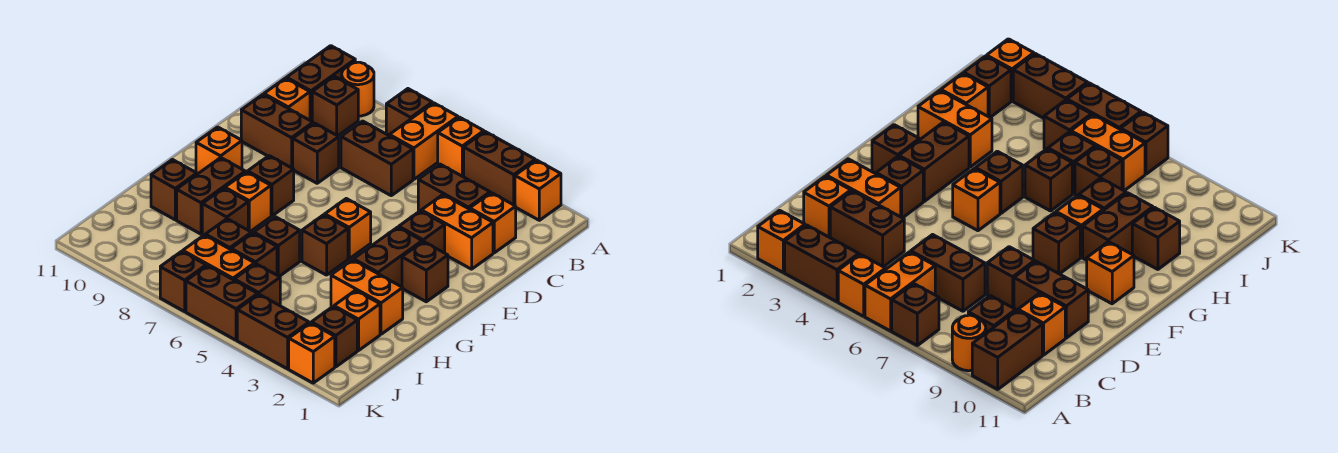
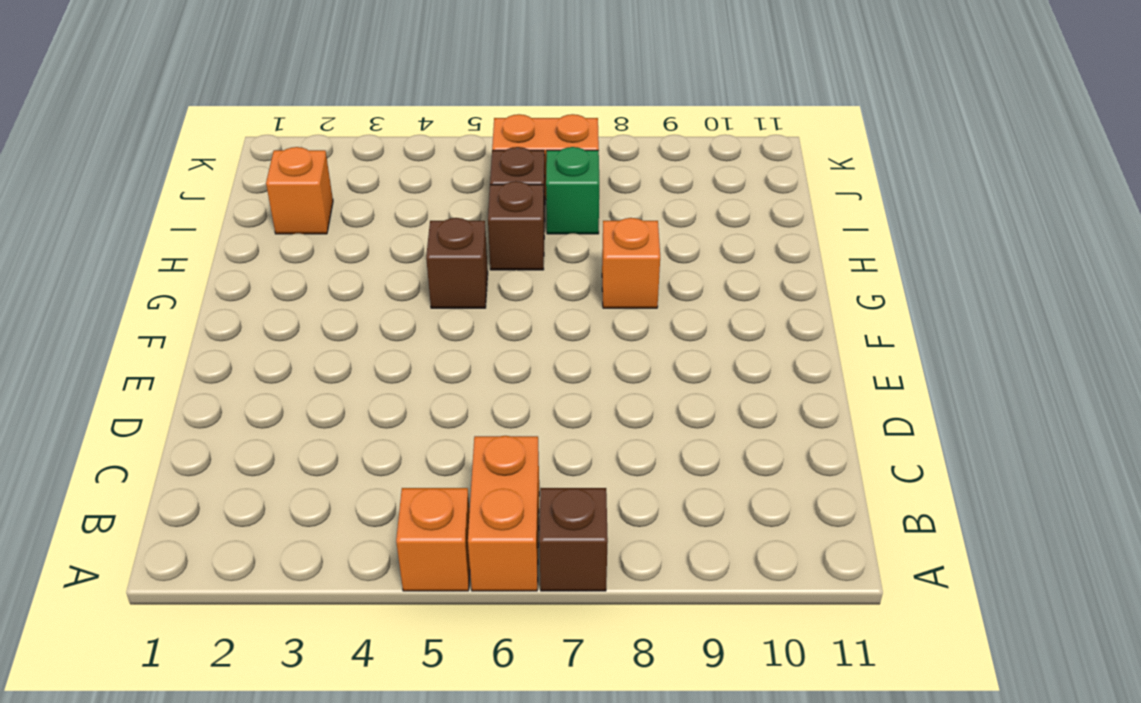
green 1x1 brick [546,147,599,234] -> brown 1x1 brick [205,219,251,249]
none -> orange 1x1 brick [515,160,561,220]
none -> brown 1x2 brick [464,132,535,205]
none -> orange 1x1 round brick [342,62,374,116]
none -> brown 1x2 brick [287,46,355,121]

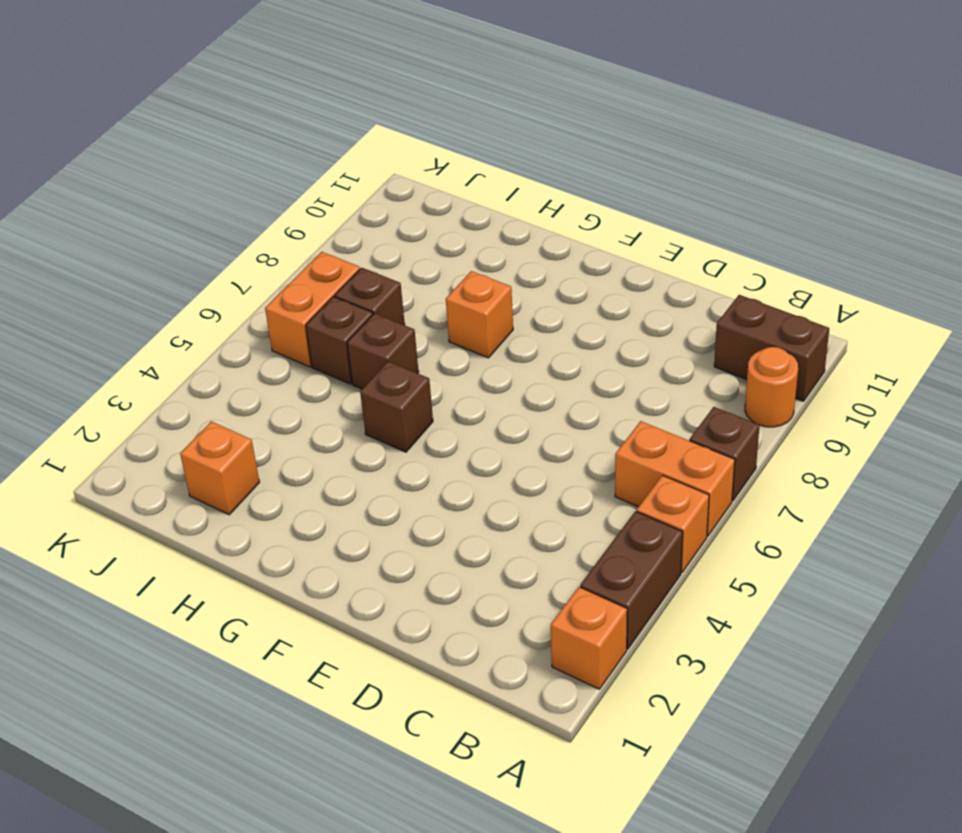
none -> brown 1x1 brick [312,76,358,136]
none -> orange 1x1 brick [470,193,516,253]
none -> brown 1x2 brick [418,164,490,211]
none -> brown 1x2 brick [341,121,413,196]

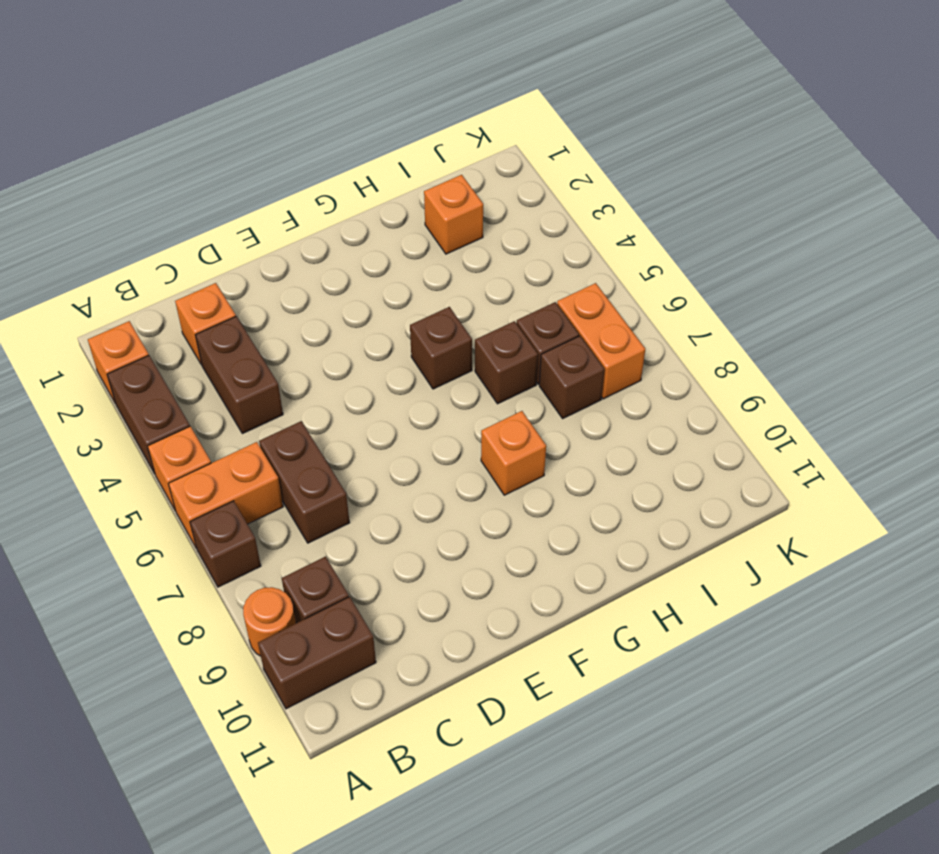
none -> orange 1x1 brick [264,78,310,120]
none -> orange 1x2 brick [421,195,493,269]
none -> brown 1x1 brick [293,123,339,183]
none -> brown 1x2 brick [241,95,313,168]

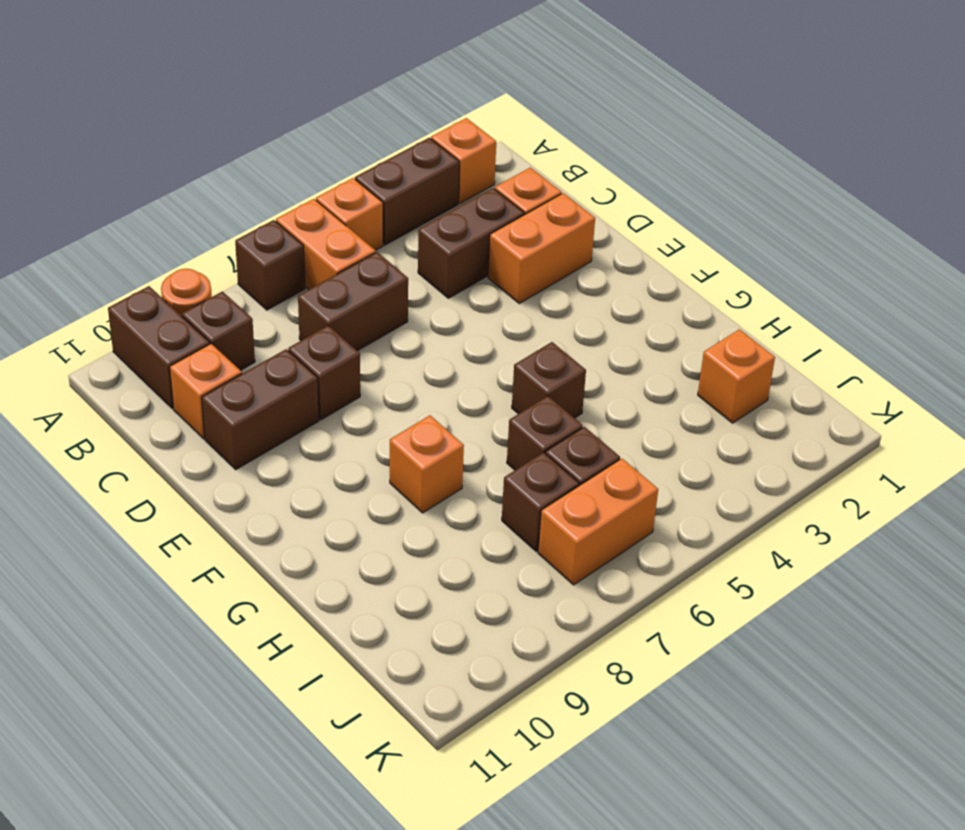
none -> brown 1x1 brick [399,211,445,253]
none -> brown 1x1 brick [402,241,448,302]
none -> brown 1x2 brick [354,227,422,287]
none -> orange 1x1 brick [325,199,371,259]

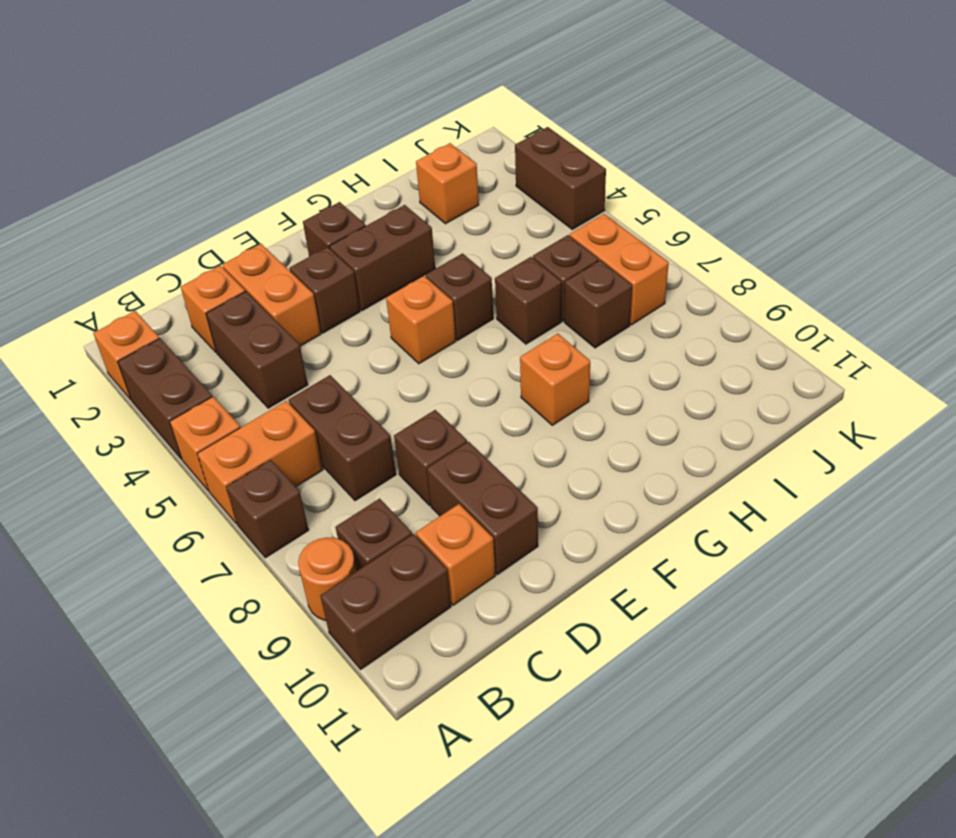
none -> brown 1x1 brick [248,156,294,216]
none -> orange 1x1 brick [196,127,242,174]
none -> brown 1x2 brick [177,158,245,234]
none -> orange 1x2 brick [331,260,403,334]

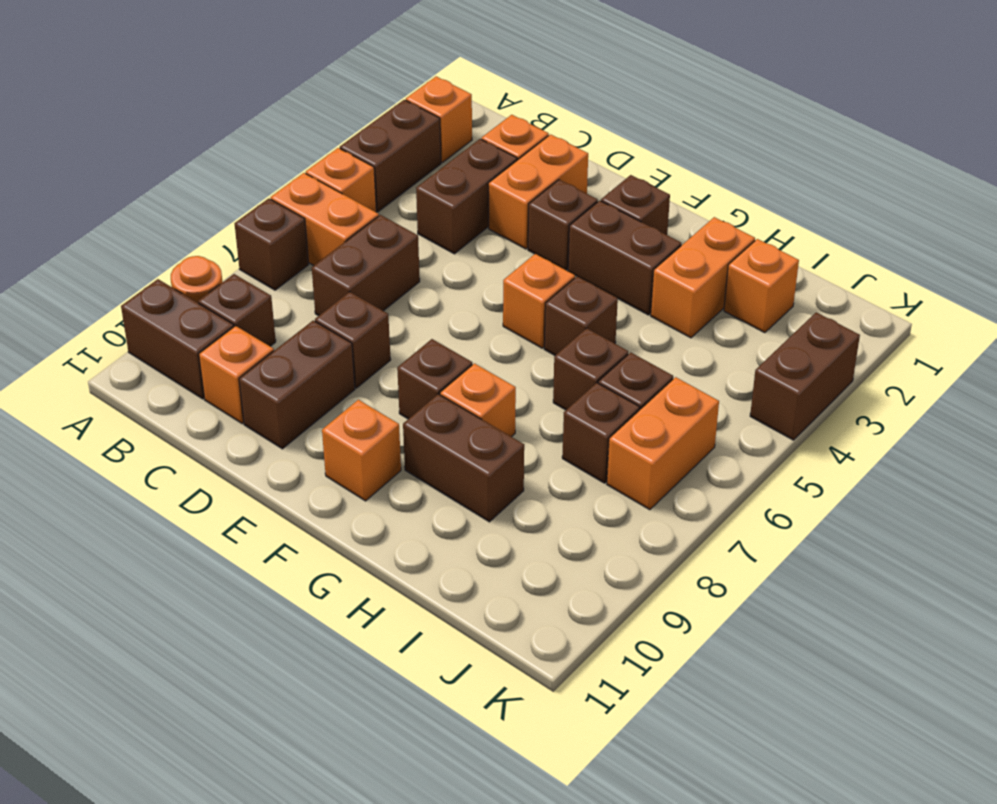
none -> brown 1x1 brick [202,188,248,235]
none -> brown 1x1 brick [151,160,197,220]
none -> brown 1x1 brick [311,307,357,367]
none -> brown 1x1 brick [234,264,280,306]

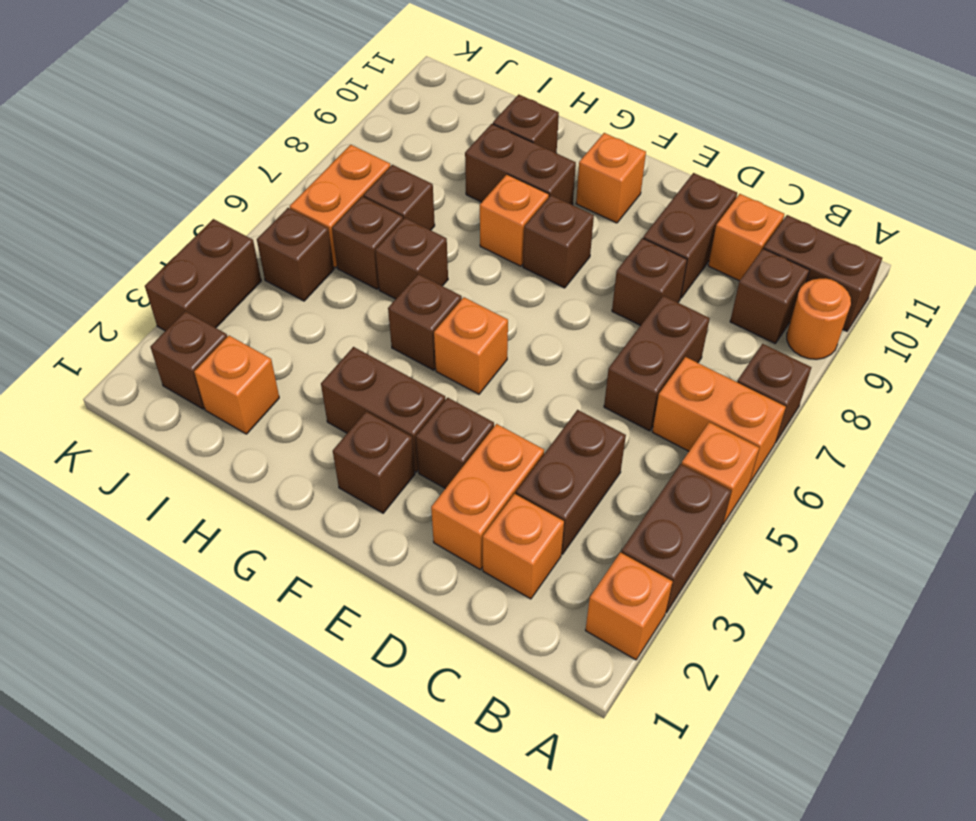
none -> orange 1x2 brick [331,260,403,334]
none -> brown 1x1 brick [202,188,248,235]
none -> orange 1x1 brick [289,323,335,383]
none -> brown 1x2 brick [186,266,258,340]

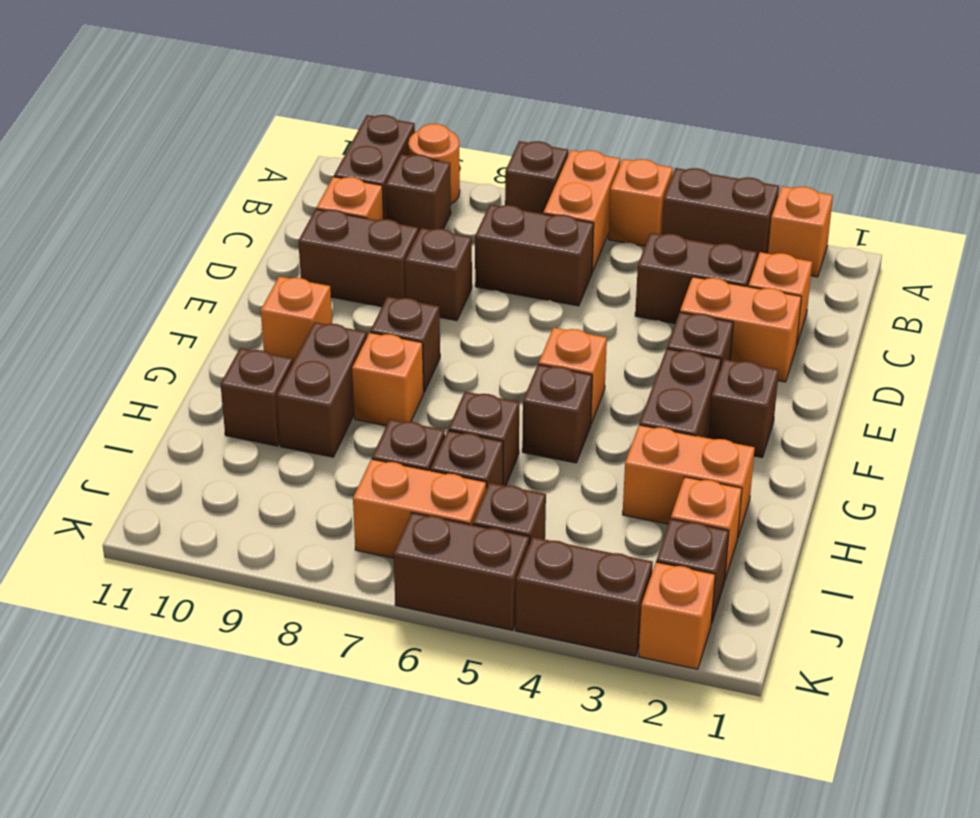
none -> brown 1x1 brick [202,188,248,235]
none -> brown 1x1 brick [160,251,206,312]

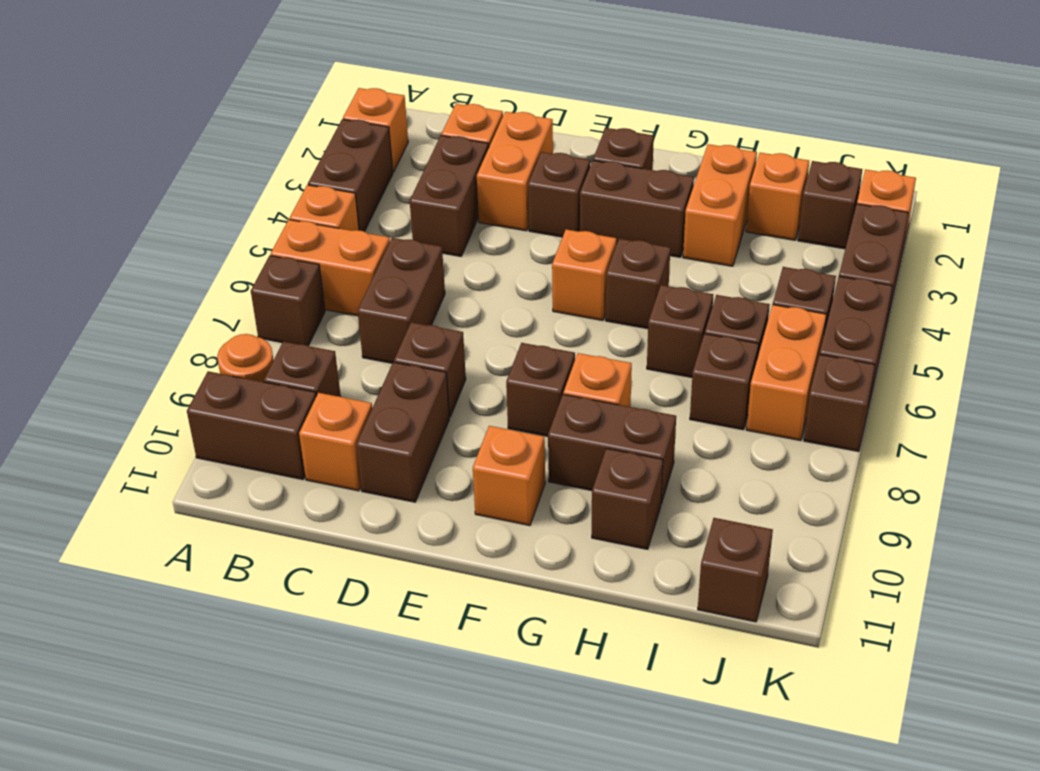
brown 1x1 brick [698,518,773,622] -> brown 1x1 brick moved to [202,188,248,235]

